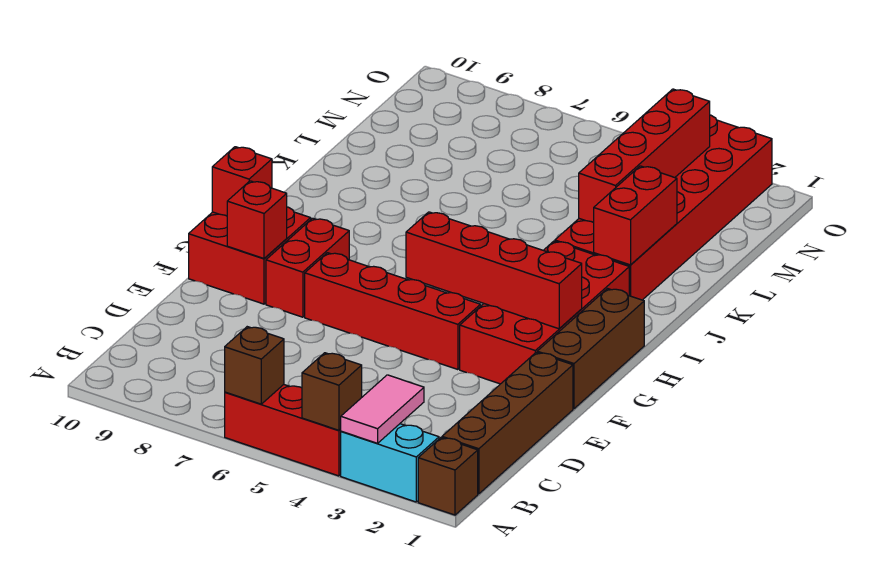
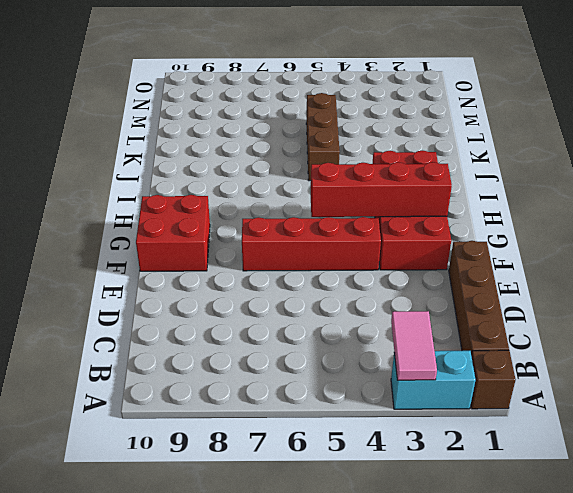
brown 1x3 brick [306,93,340,181] -> brown 1x3 brick moved to [537,289,644,409]
none -> red 1x3 brick [225,385,341,476]
none -> red 1x2 brick [266,218,349,317]
none -> red 2x6 brick [555,115,772,300]

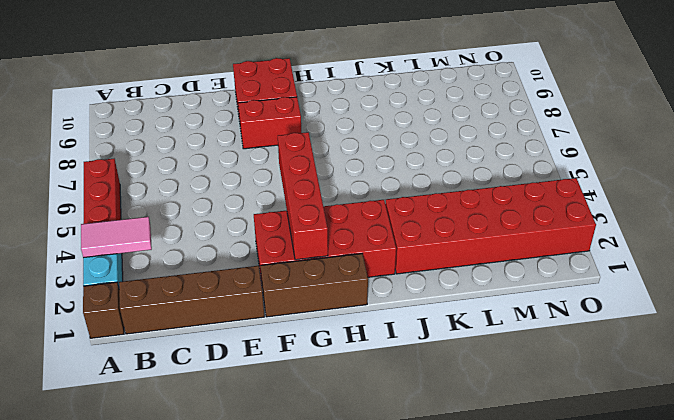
none -> red 1x4 brick [305,253,481,370]
none -> brown 1x1 brick [302,353,362,430]
none -> brown 1x1 brick [225,327,284,404]

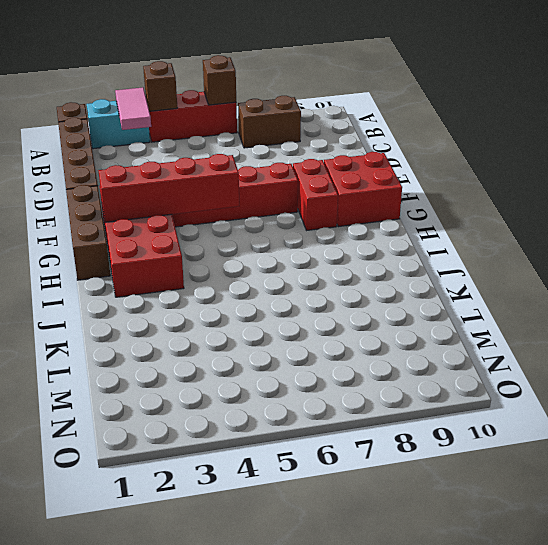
brown 1x2 brick [238,96,301,148] -> none
none -> red 2x6 brick [555,115,772,300]
none -> red 1x1 brick [227,181,287,258]
none -> red 1x1 brick [212,147,272,216]

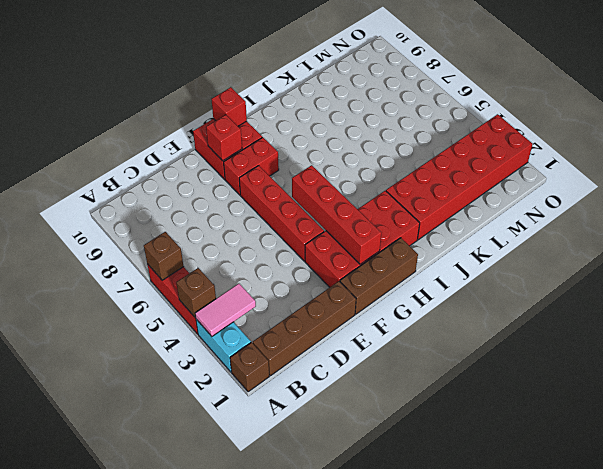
none -> red 1x2 brick [594,166,677,265]
none -> red 1x4 brick [579,89,710,223]

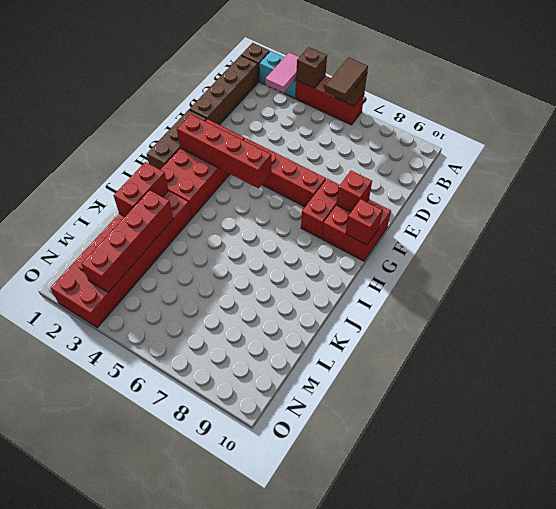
brown 1x2 tile [325,58,368,101] -> none

